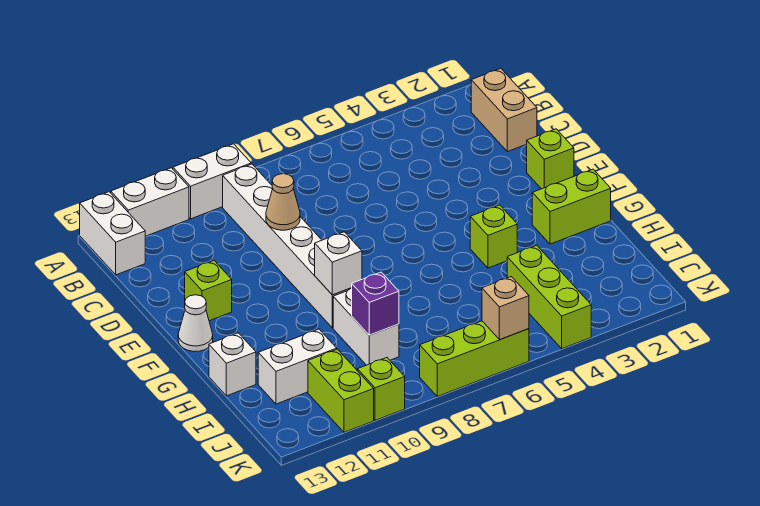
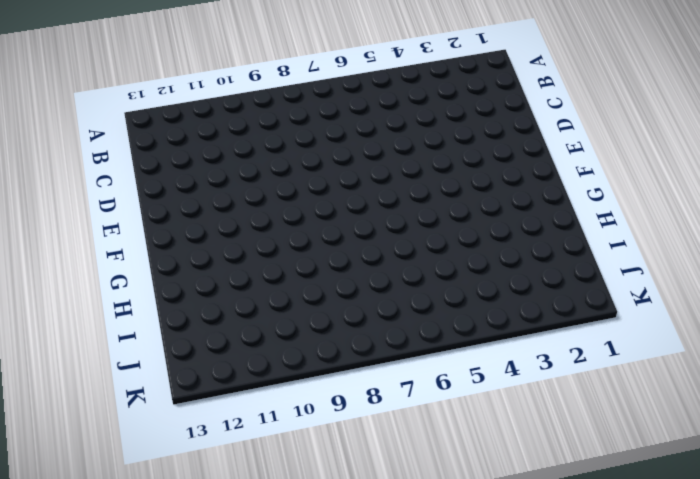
none -> white 1x2 brick [173,144,251,219]
none -> white 1x2 brick [111,168,189,236]
none -> white 1x2 brick [80,192,145,275]

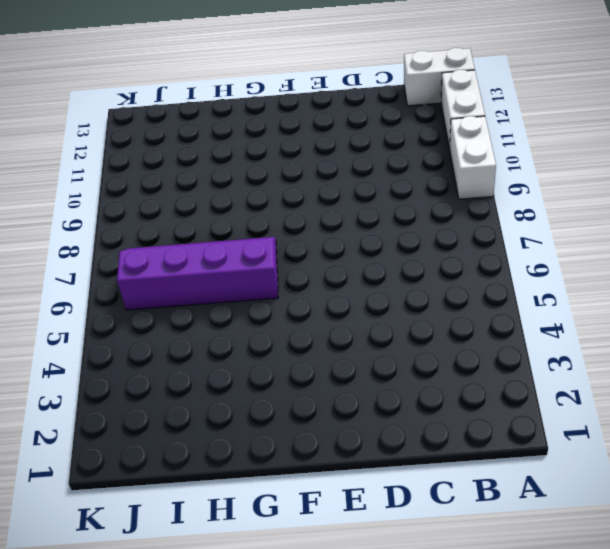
purple 2x4 slope [117,237,278,310] -> none
none -> tan 1x2 brick [471,68,537,152]
none -> white 1x6 brick [223,164,351,328]
none -> lime 1x1 brick [527,129,574,189]

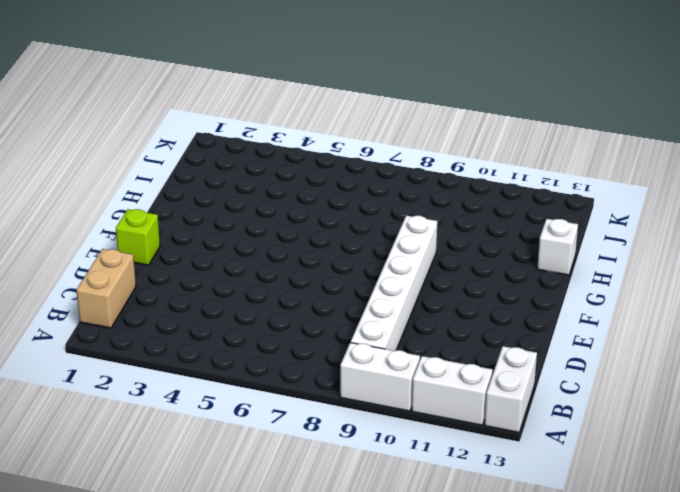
none -> lime 1x1 brick [185,261,232,321]
none -> white 1x1 cone [178,295,213,352]
none -> lime 1x2 brick [532,169,611,244]

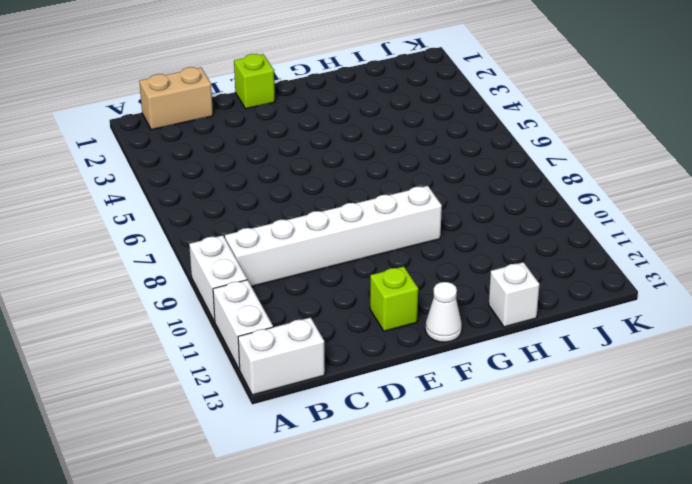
none -> lime 1x2 brick [532,169,611,244]
none -> lime 1x1 brick [470,205,517,268]
none -> white 1x2 brick [333,288,399,365]

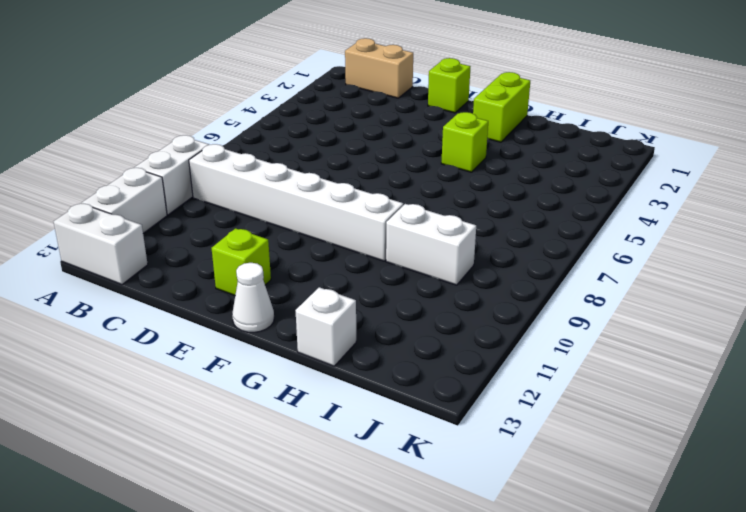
none -> lime 1x3 brick [507,245,591,349]
none -> white 1x2 brick [258,329,337,404]
none -> lime 1x2 brick [308,349,374,432]

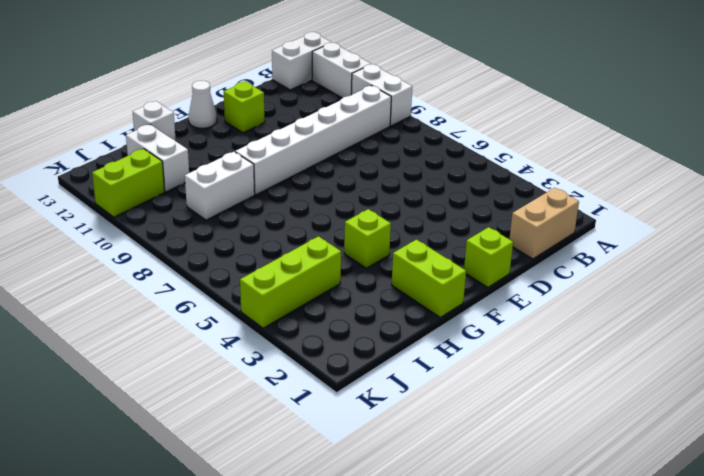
none -> lime 1x3 brick [420,321,529,396]
none -> lime 1x1 brick [357,358,405,420]
none -> tan 1x1 cone [266,174,300,230]

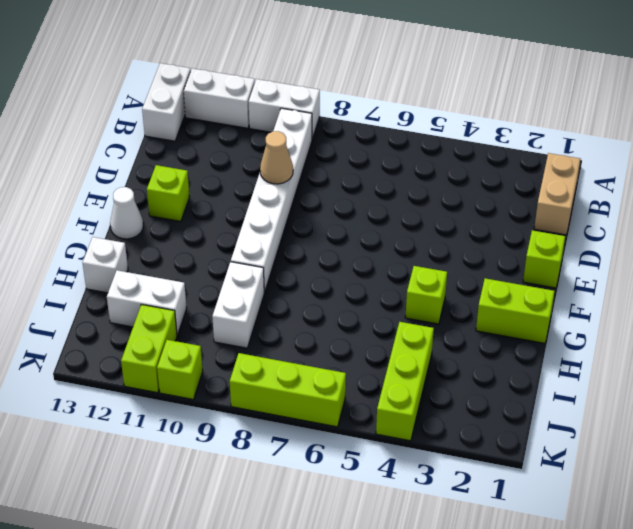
none -> white 1x1 brick [315,232,362,295]
none -> purple 1x1 brick [352,272,399,335]
none -> tan 1x1 brick [482,277,529,340]

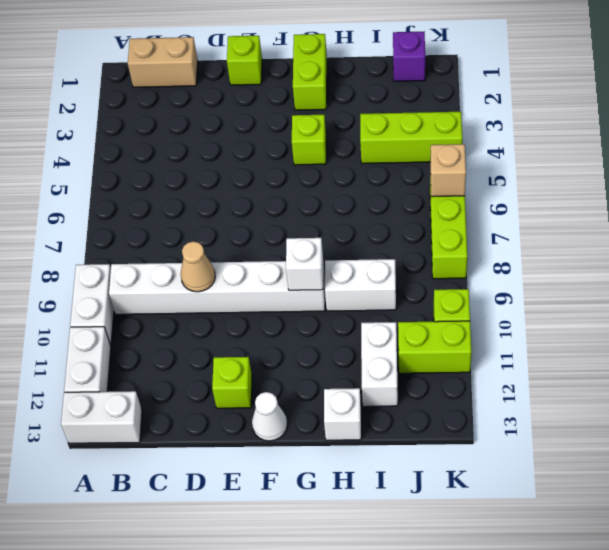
purple 1x1 brick [393,32,425,81] -> purple 1x1 brick moved to [352,272,399,335]

